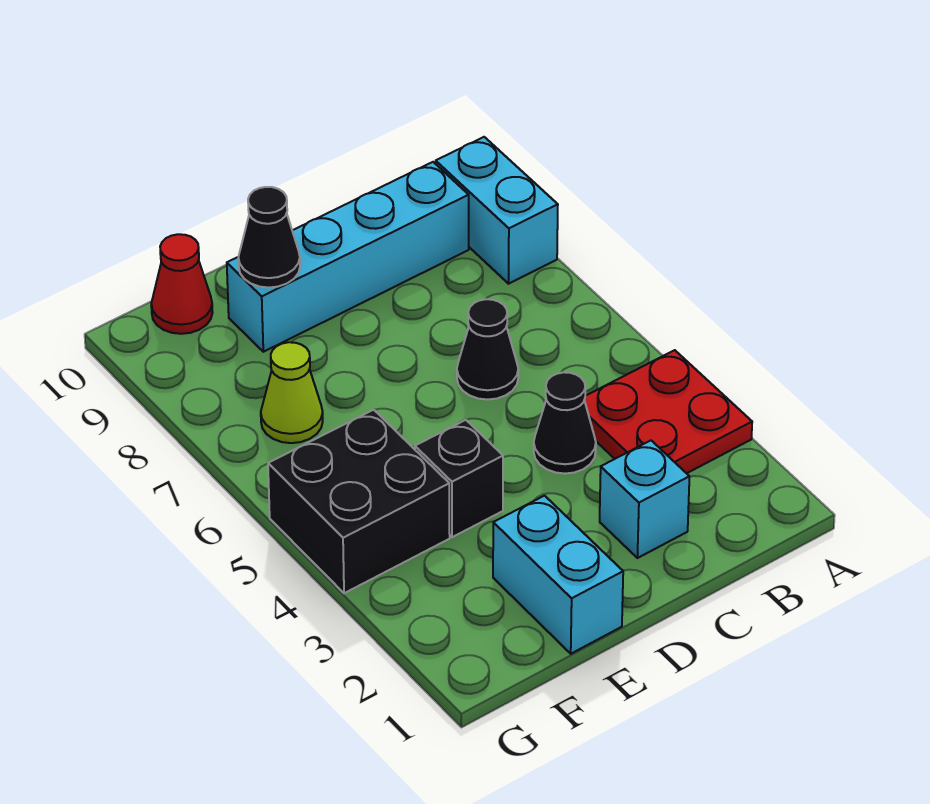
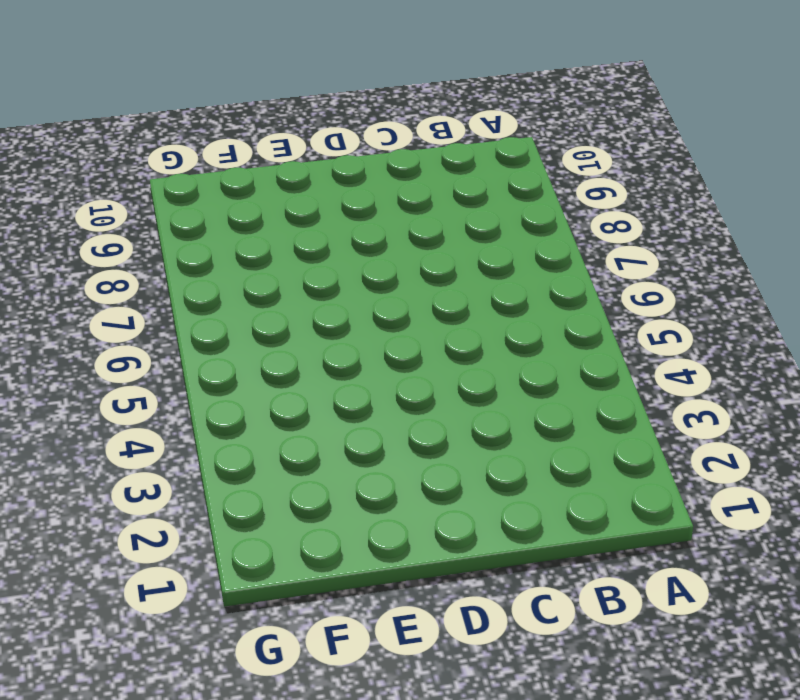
none -> red 2x2 plate [584,350,752,473]
none -> cyan 1x2 brick [436,137,558,284]
none -> cyan 1x4 brick [227,162,469,352]

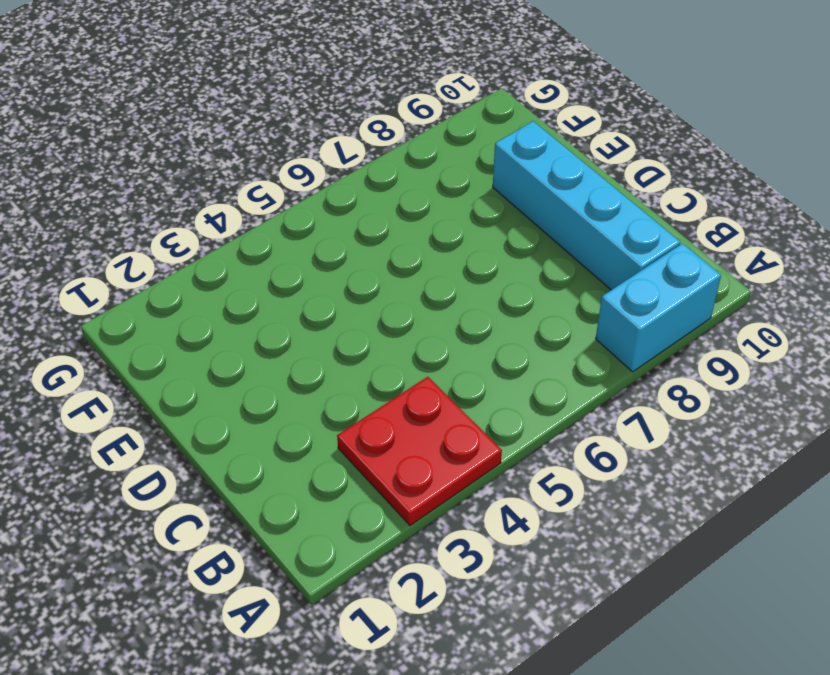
none -> cyan 1x1 brick [600,440,689,558]
none -> black 1x1 cone [534,372,596,474]
none -> black 1x1 cone [457,299,518,400]

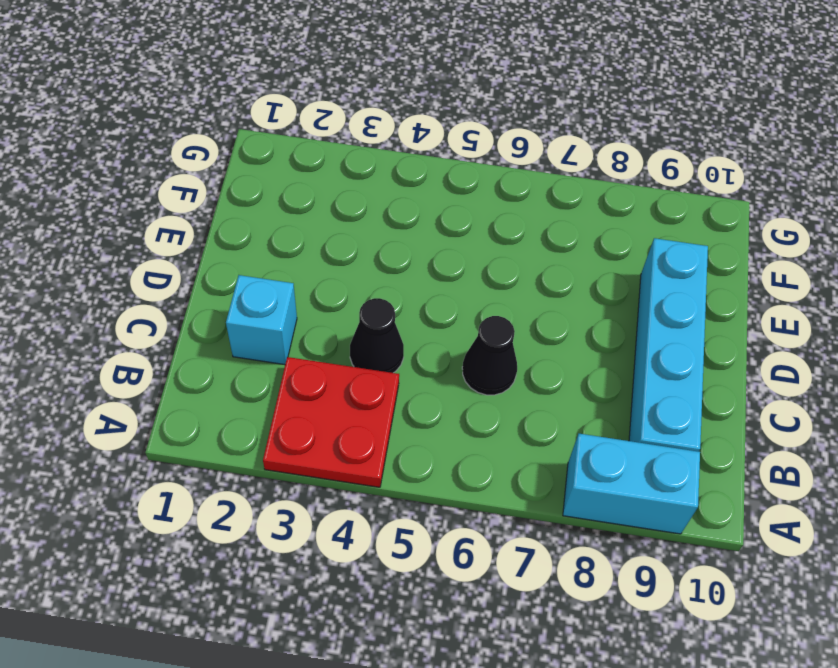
none -> cyan 1x2 brick [493,496,623,654]
none -> black 1x1 brick [415,420,503,537]
none -> black 2x2 brick [268,410,450,593]

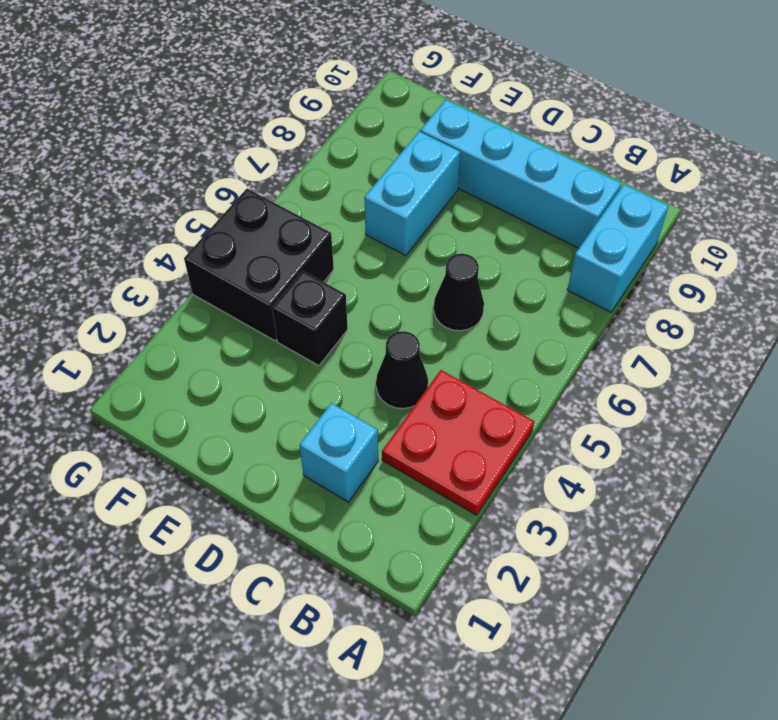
cyan 1x2 brick [364,132,460,256] -> cyan 1x2 brick moved to [493,496,623,654]
none -> lime 1x1 cone [261,342,323,443]
none -> red 1x1 cone [151,234,213,334]
none -> black 1x1 cone [238,187,300,288]

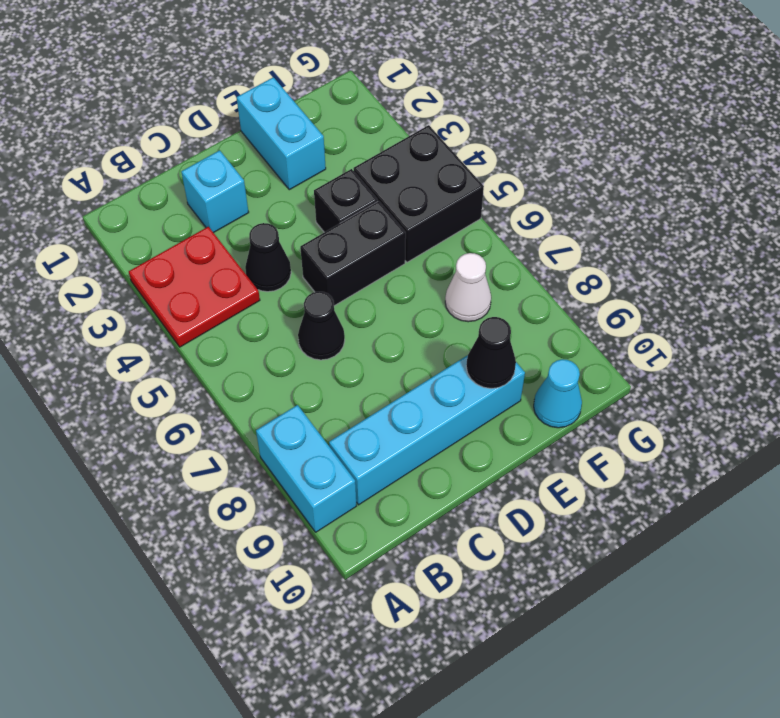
black 1x2 brick [300,201,406,306] -> none
white 1x1 cone [445,253,491,322] -> lime 1x1 cone [261,342,323,443]
cyan 1x1 cone [534,359,582,428] -> red 1x1 cone [151,234,213,334]

